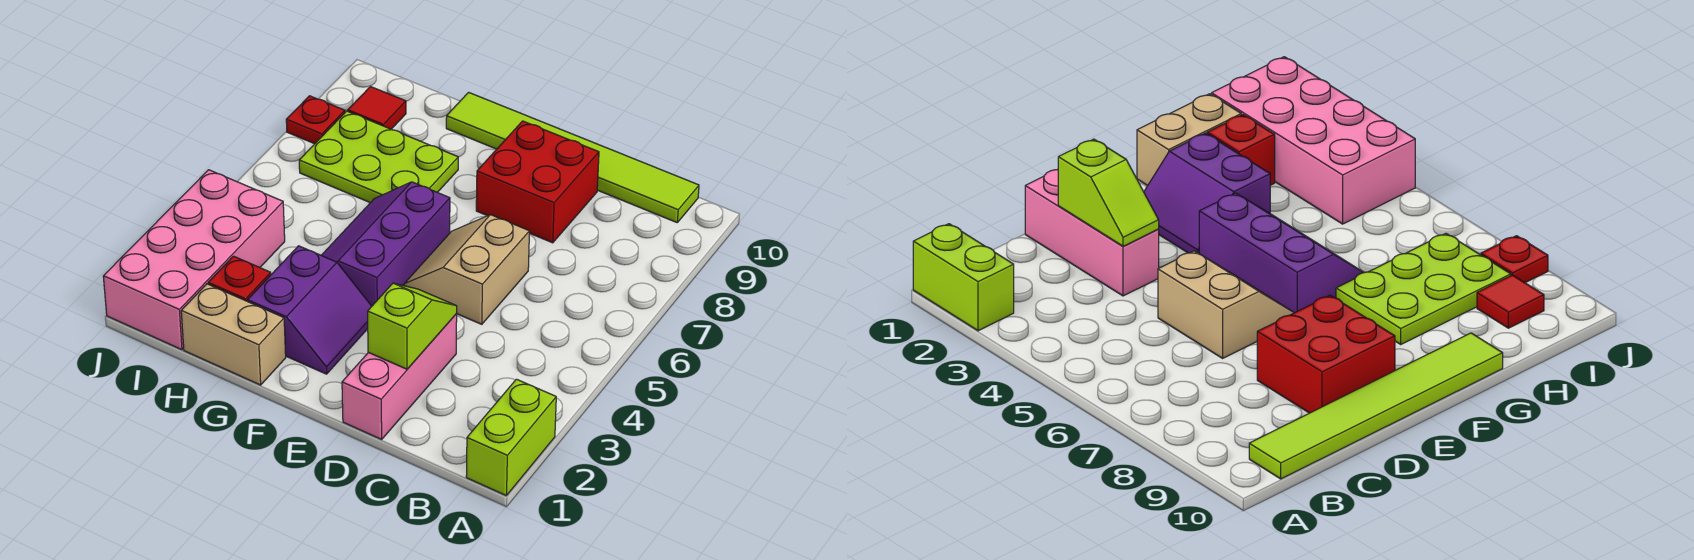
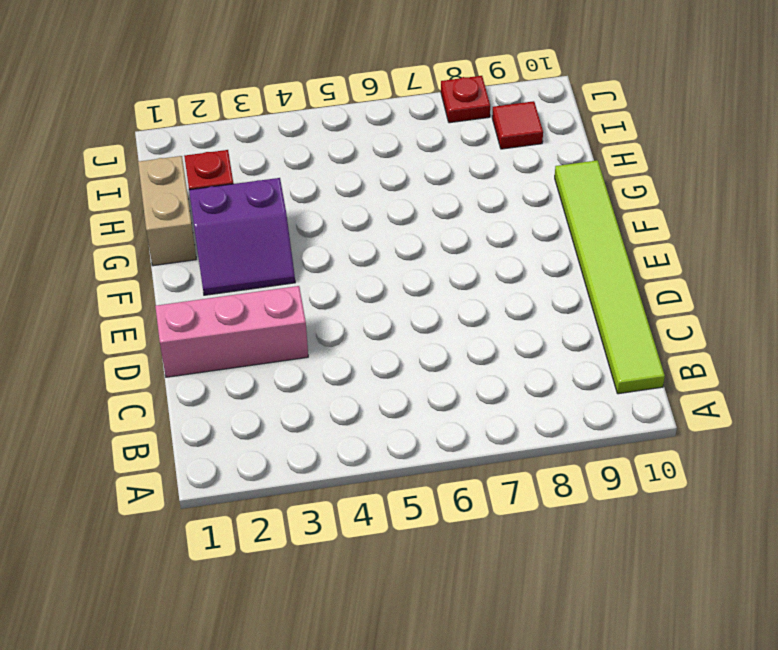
none -> lime 1x2 brick [466,379,556,495]
none -> tan 2x2 slope [404,215,529,324]
none -> red 2x2 brick [476,121,599,243]

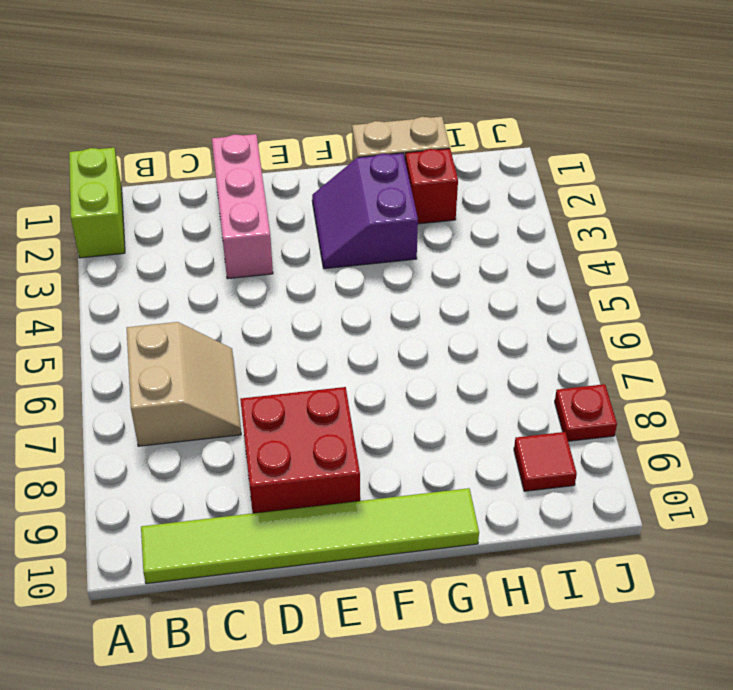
tan 2x2 slope [127,322,241,446] -> tan 2x2 slope moved to [404,215,529,324]
none -> purple 2x3 slope [321,182,450,306]
none -> lime 2x3 plate [299,111,458,203]
none -> pink 2x4 brick [103,170,285,350]

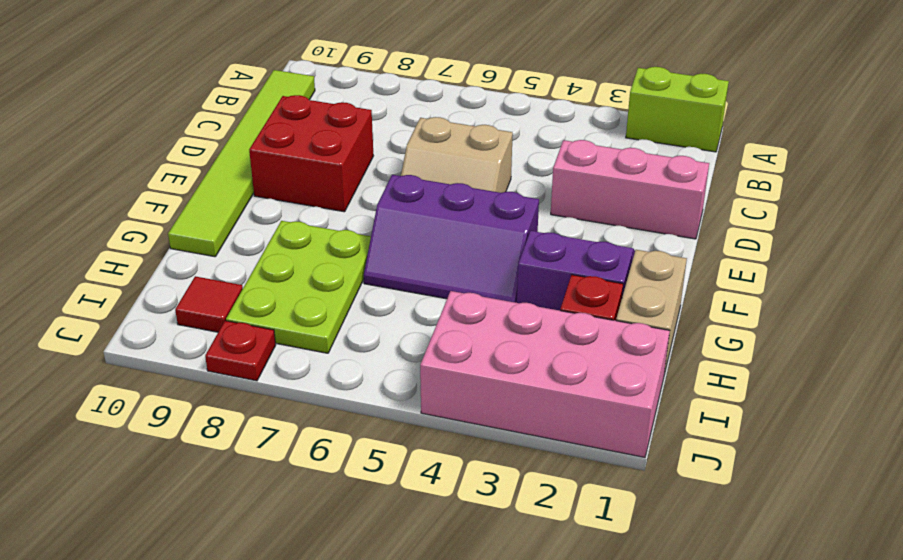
none -> lime 1x2 slope [368,283,457,369]

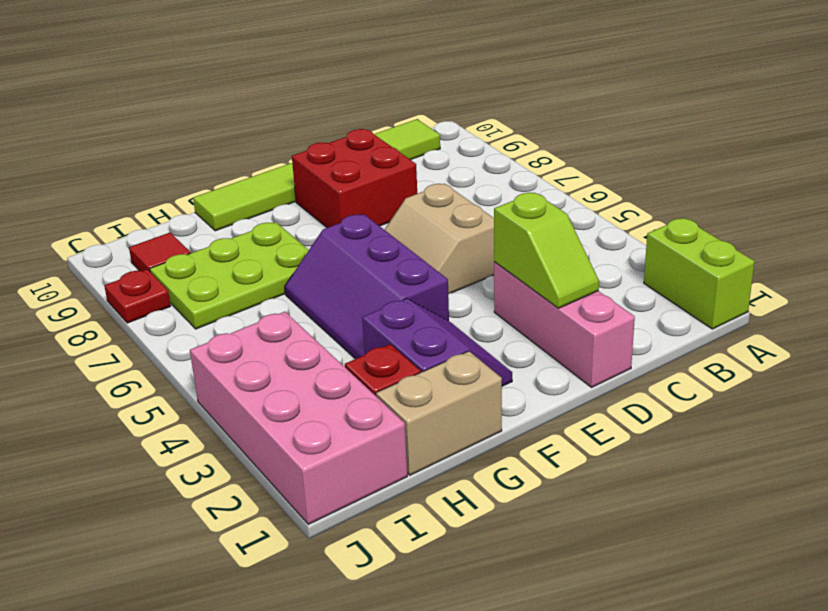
lime 1x2 slope [494,193,599,308] -> lime 1x2 slope turned to [368,283,457,369]

